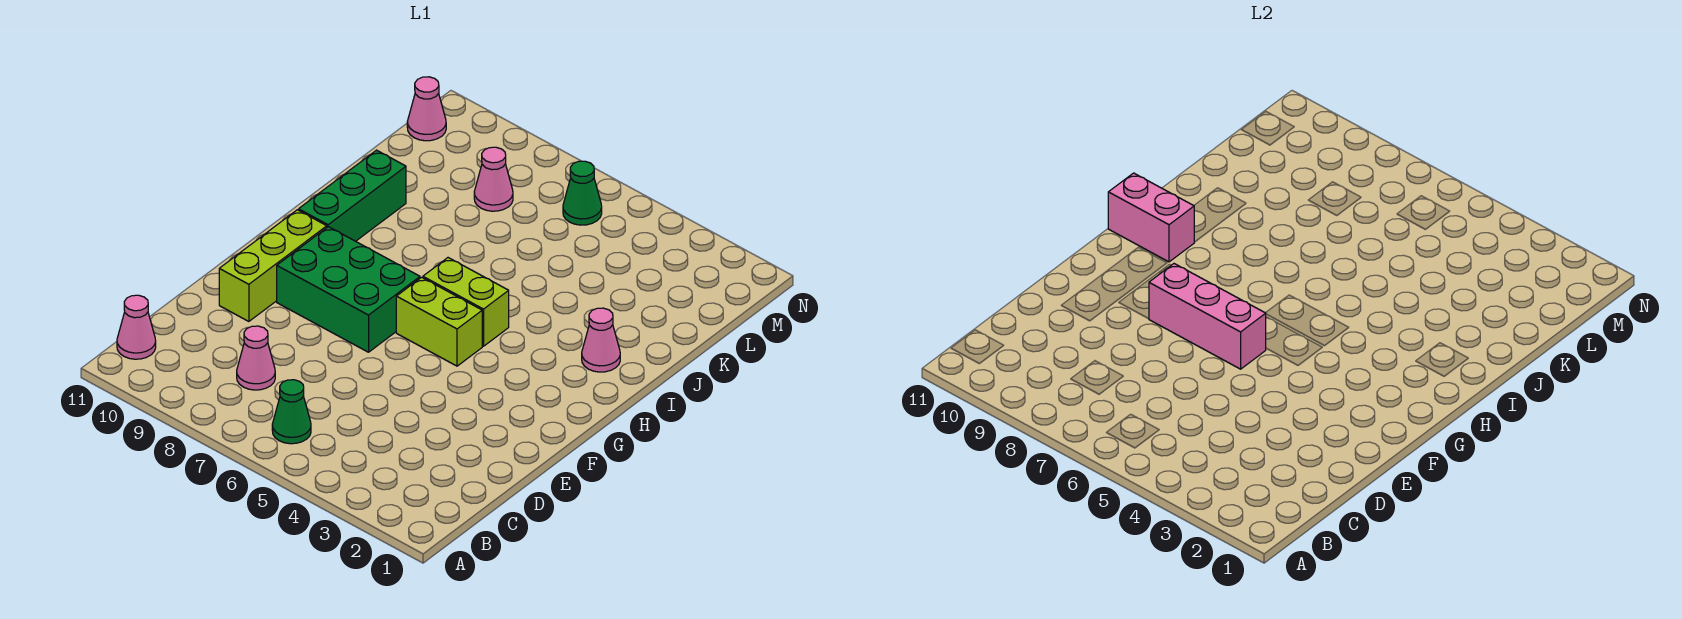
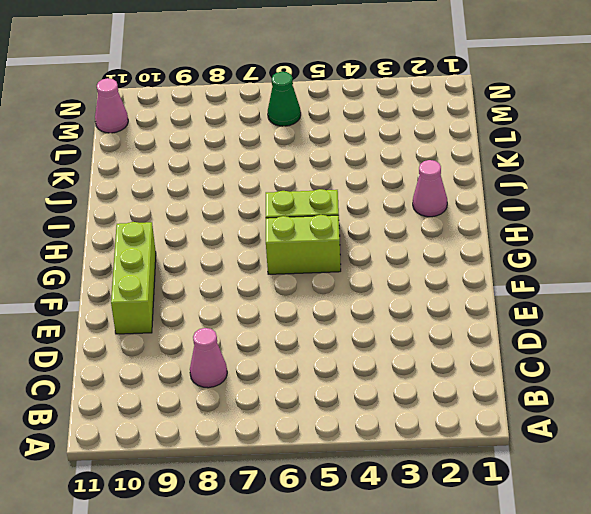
none -> green 1x1 cone [272,380,311,444]
none -> pink 1x1 cone [117,295,156,359]
none -> green 2x3 brick [277,227,420,352]

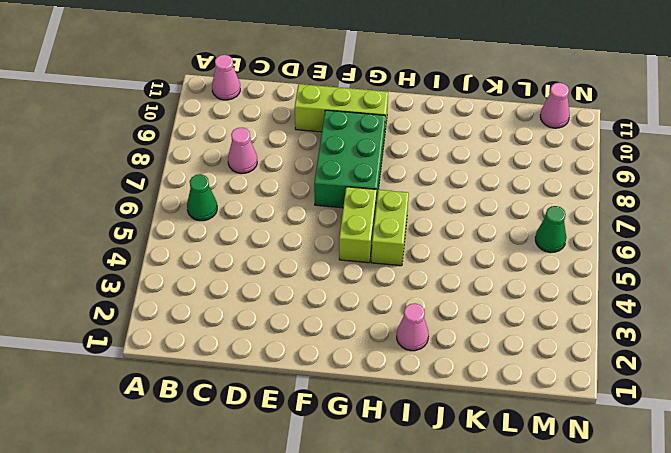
none -> green 1x3 brick [299,150,406,241]
none -> pink 1x1 cone [474,147,513,211]
none -> pink 1x3 brick [1149,264,1266,369]

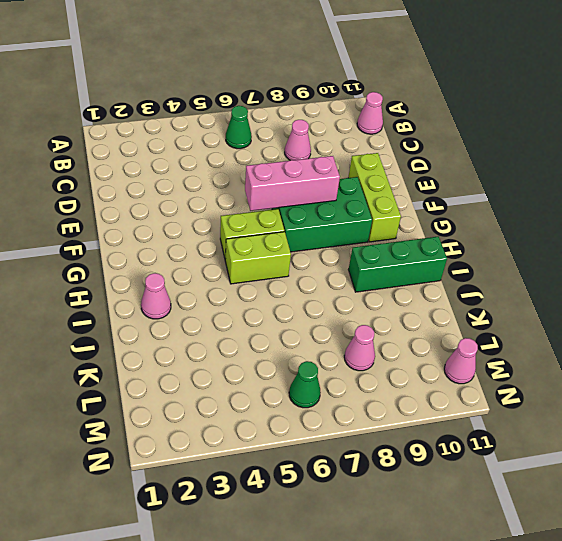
green 1x3 brick [348,237,447,292] -> green 1x3 brick turned to [299,150,406,241]
none -> pink 1x2 brick [1108,173,1194,262]

